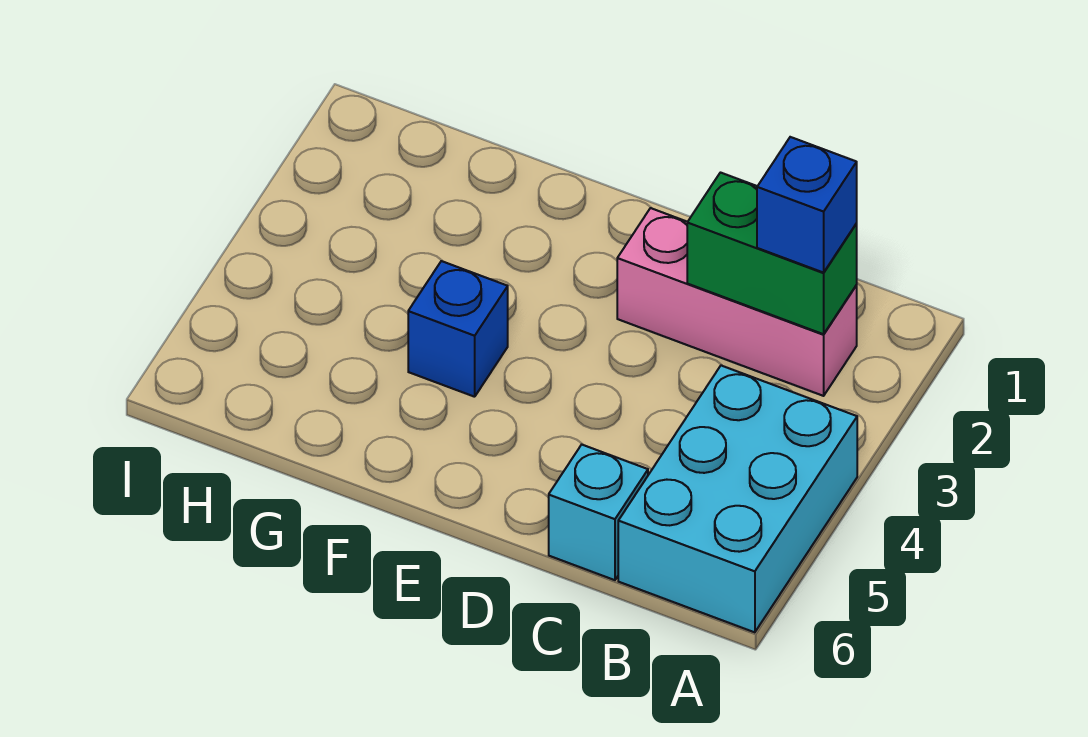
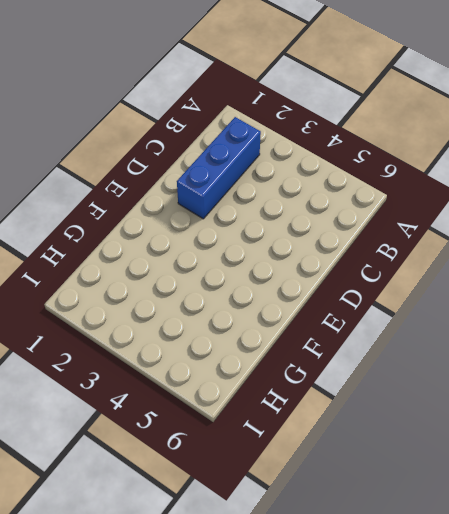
blue 1x3 brick [177,117,261,219] -> pink 1x3 brick [617,208,857,396]
none -> cyan 2x3 brick [618,366,857,632]
none -> cyan 1x1 brick [549,445,648,580]

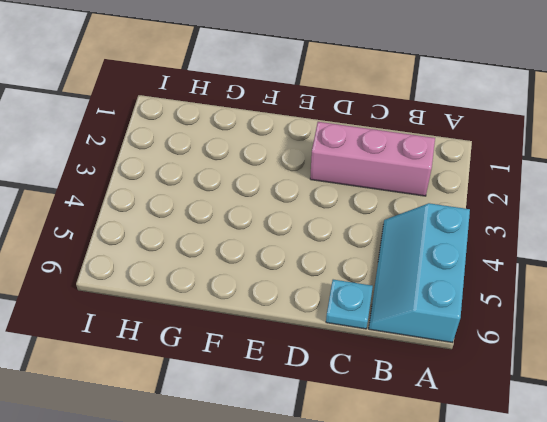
cyan 2x3 slope [369,203,470,343] -> cyan 2x3 brick [618,366,857,632]
cyan 1x1 plate [326,280,373,329] -> cyan 1x1 brick [549,445,648,580]
none -> blue 1x1 brick [408,261,508,397]
none -> green 1x2 brick [687,173,857,334]

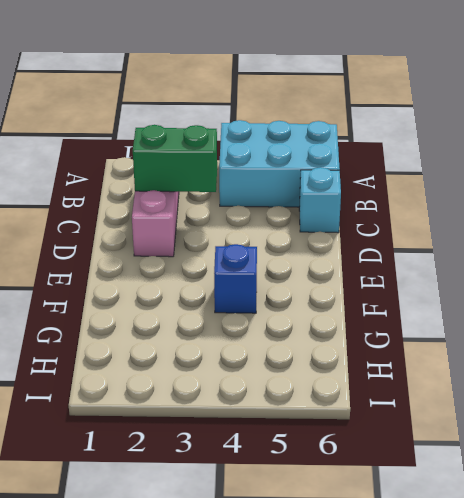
green 1x2 brick [133,125,217,192] -> green 1x2 brick turned to [687,173,857,334]
none -> blue 1x1 brick [757,137,857,273]

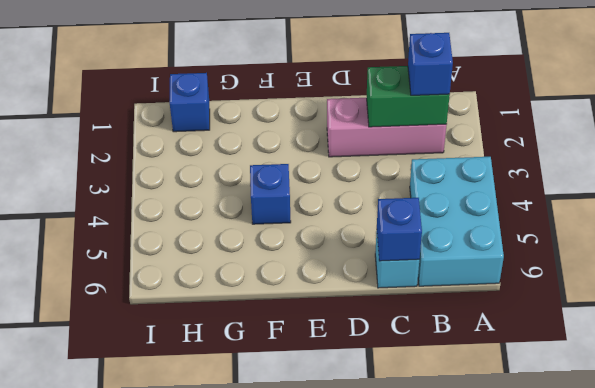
blue 1x1 brick [377,198,422,261] -> none
blue 1x1 brick [170,73,210,132] -> none

